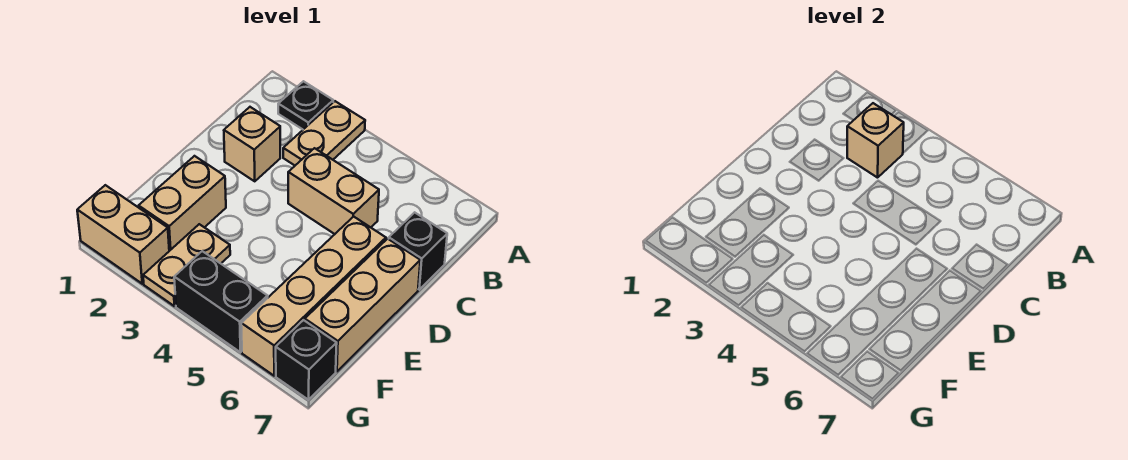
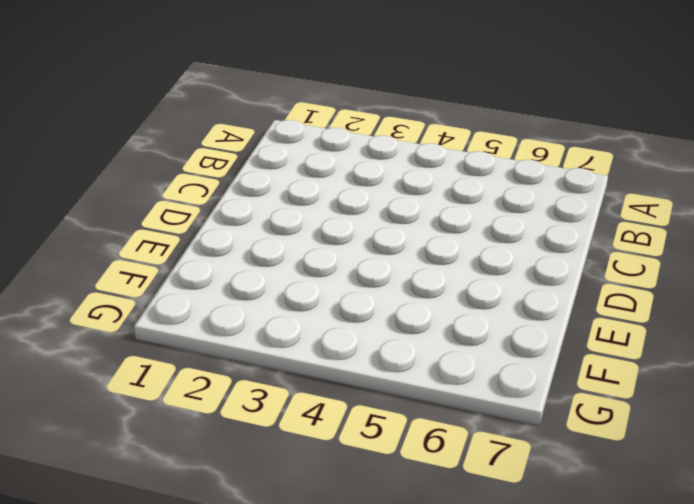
none -> black 1x1 plate [278,81,333,129]
none -> tan 1x2 plate [283,101,365,165]
none -> tan 1x1 brick [224,107,280,181]

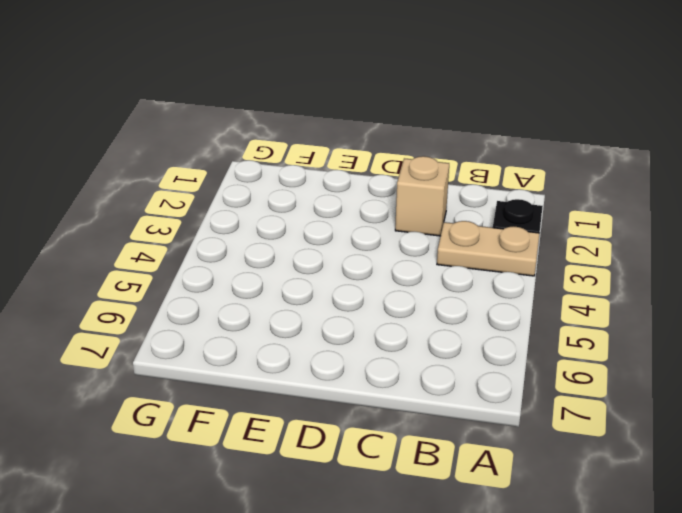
none -> tan 1x2 brick [288,148,379,234]
none -> black 1x1 brick [389,212,447,289]
none -> tan 1x4 brick [241,216,386,376]

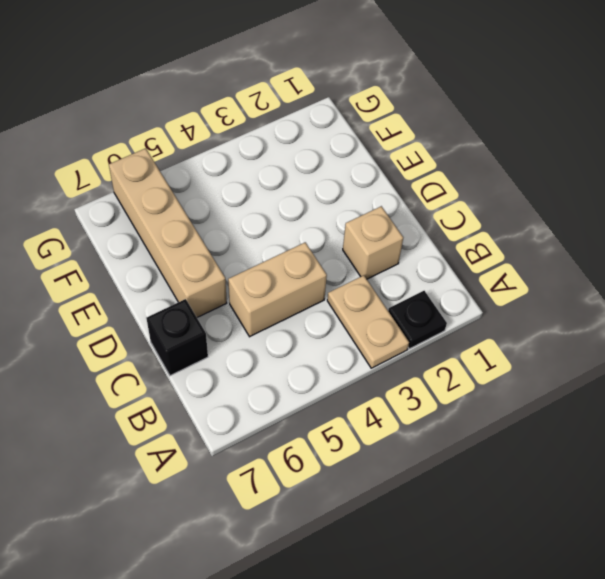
none -> tan 1x3 brick [305,239,420,371]
none -> tan 1x2 brick [139,156,226,251]
none -> tan 1x2 plate [143,224,230,306]

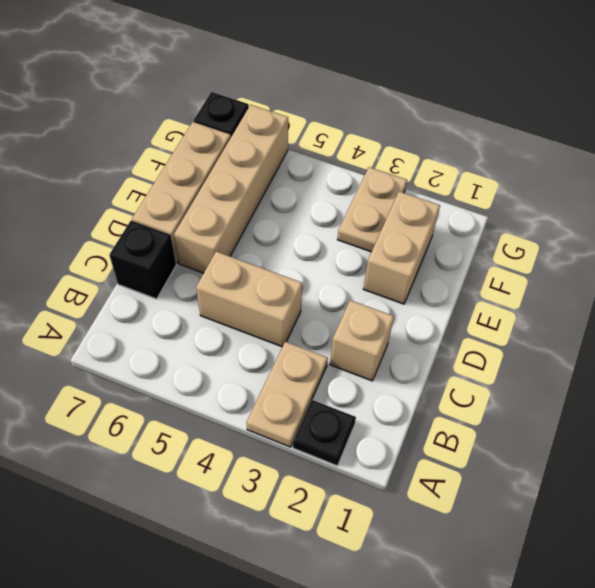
none -> tan 1x2 brick [77,185,169,284]
none -> black 1x2 brick [174,251,268,352]
none -> tan 1x1 brick [847,103,904,178]

